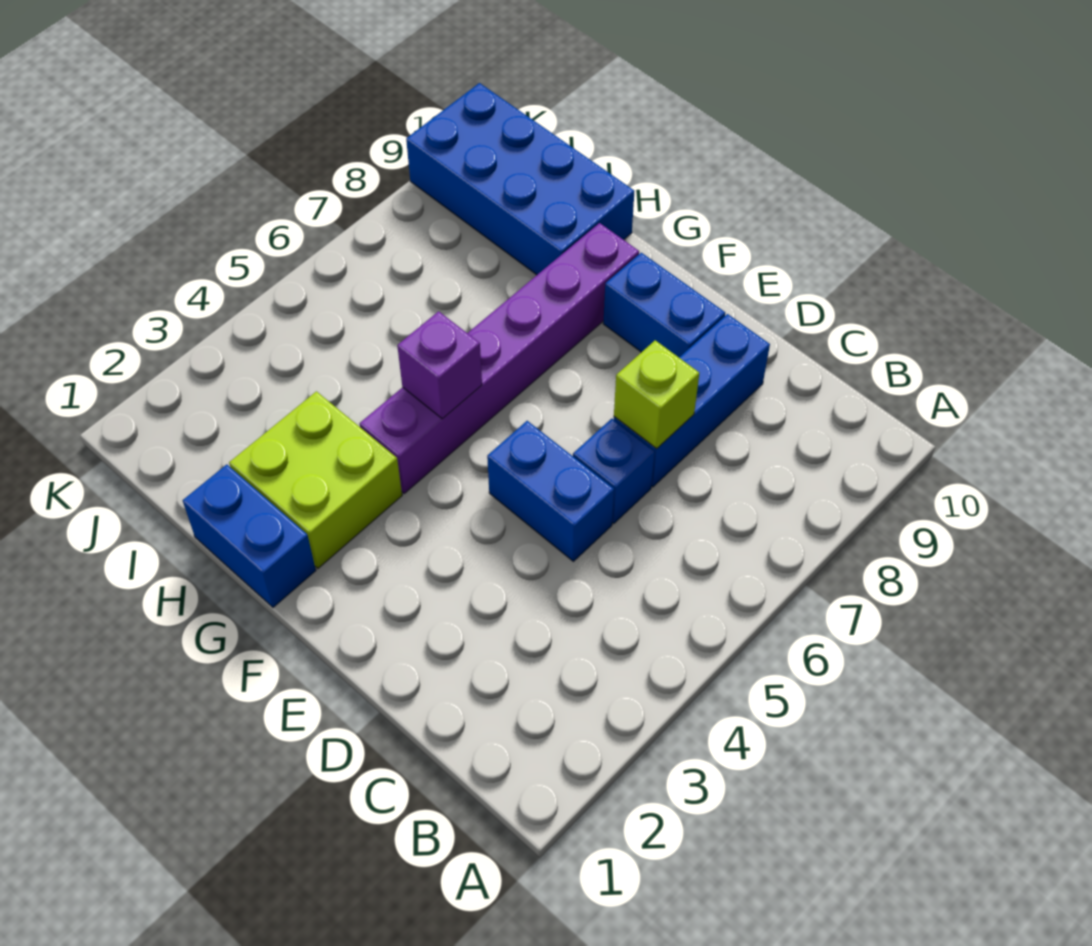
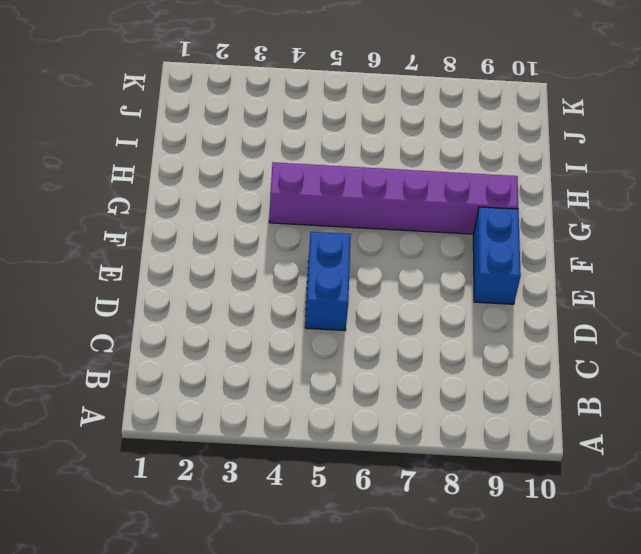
none -> blue 1x1 brick [573,419,655,524]
none -> blue 1x3 brick [614,314,770,487]

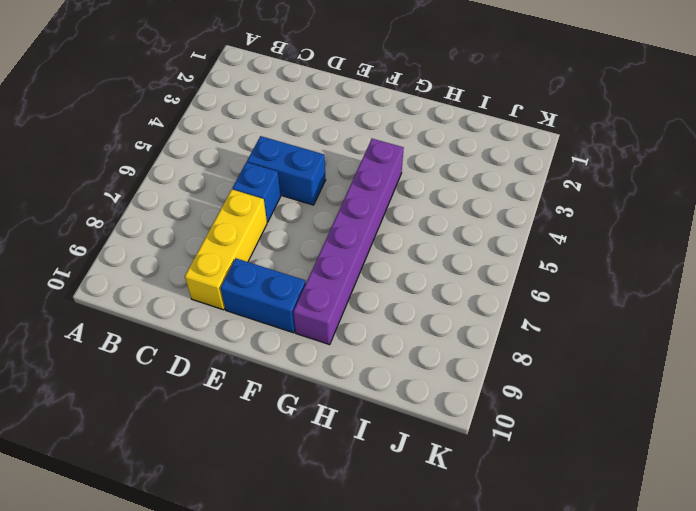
yellow 1x3 brick [185,189,267,310] -> blue 1x3 brick [614,314,770,487]
none -> blue 1x2 brick [183,464,316,607]
none -> lime 2x2 brick [229,391,402,568]

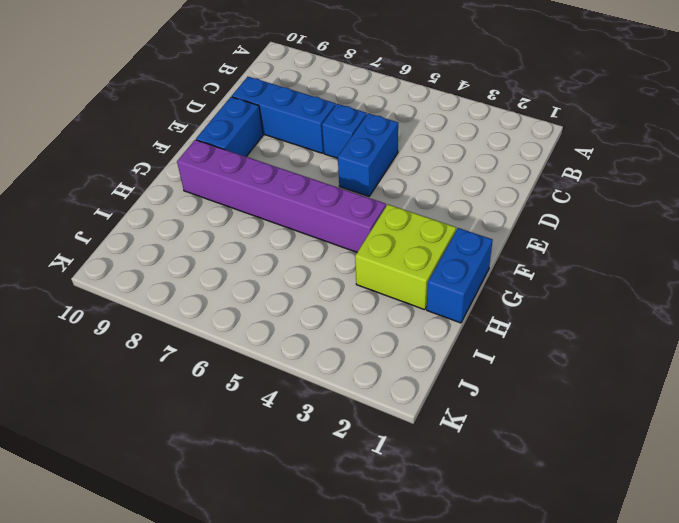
none -> blue 2x4 brick [406,83,634,275]
none -> lime 1x1 brick [614,340,699,449]

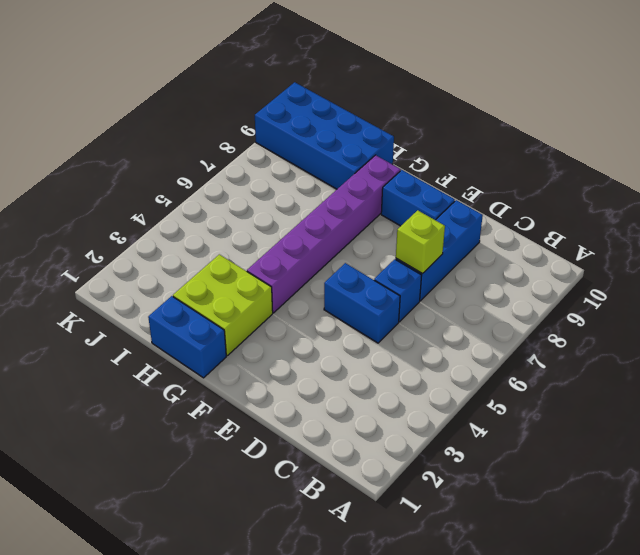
none -> purple 1x1 brick [397,311,482,419]

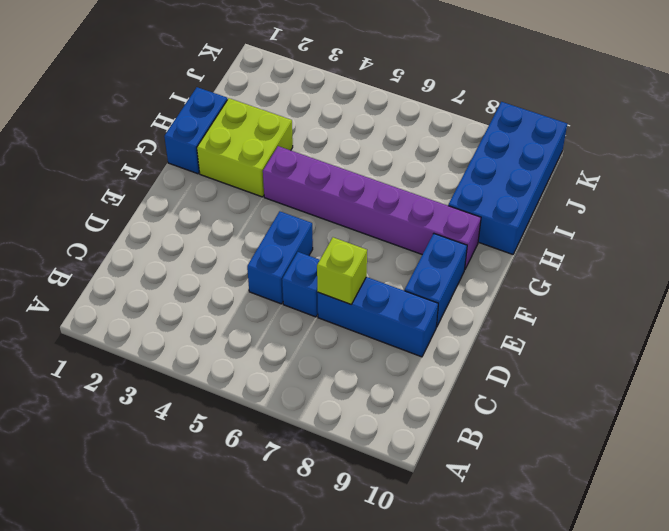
none -> purple 1x1 brick [397,311,482,419]

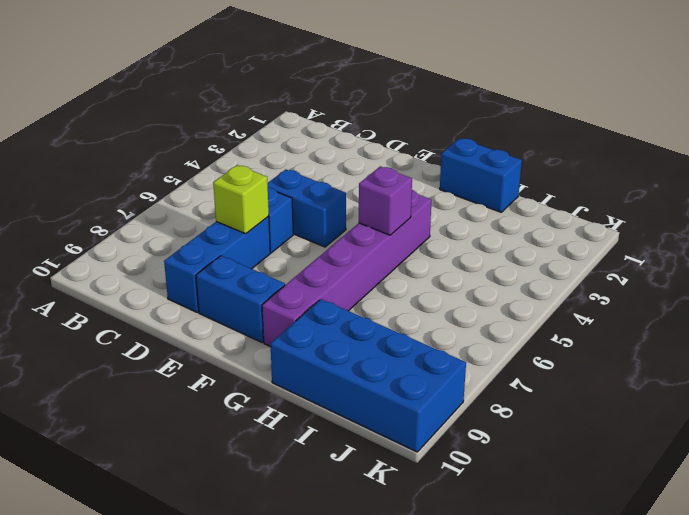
none -> lime 2x2 brick [229,391,402,568]

